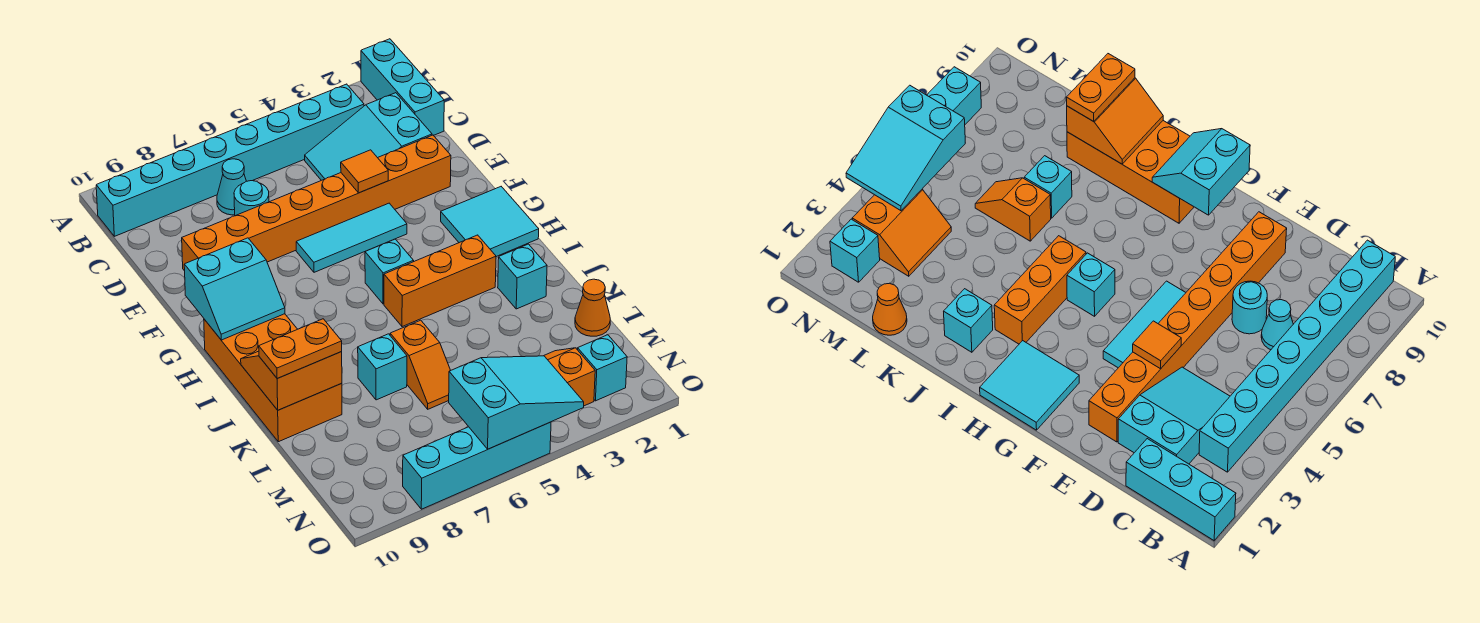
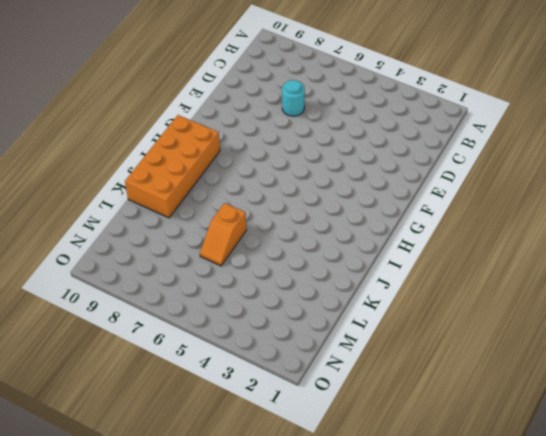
none -> cyan 1x3 brick [361,39,444,135]
none -> cyan 1x8 brick [96,84,364,236]
none -> cyan 2x3 slope [305,93,432,180]

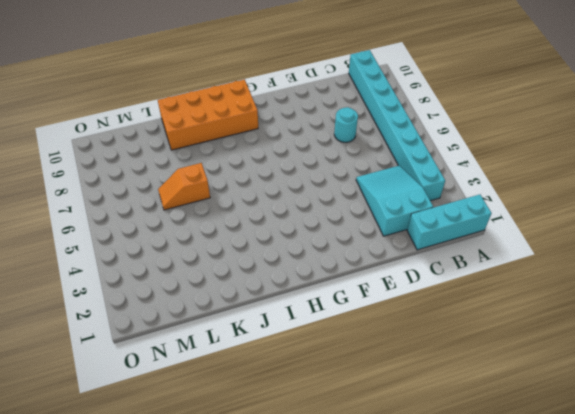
none -> cyan 1x1 cone [217,159,246,215]
none -> orange 1x8 brick [182,135,451,271]
none -> cyan 1x3 tile [296,203,407,272]

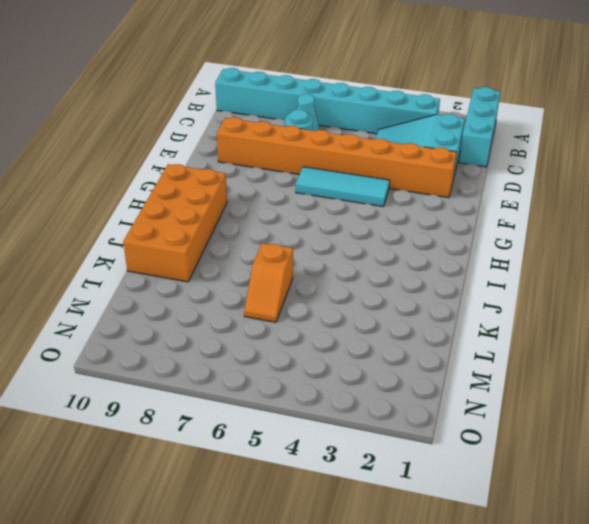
none -> cyan 2x2 tile [441,187,539,257]
none -> cyan 1x1 brick [365,239,414,304]
none -> orange 1x3 brick [384,235,496,327]

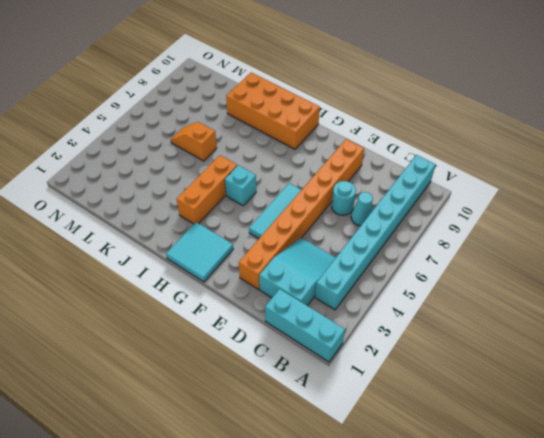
none -> cyan 1x1 brick [498,244,547,309]
none -> cyan 1x1 brick [358,334,407,400]
none -> orange 1x1 cone [575,279,610,336]

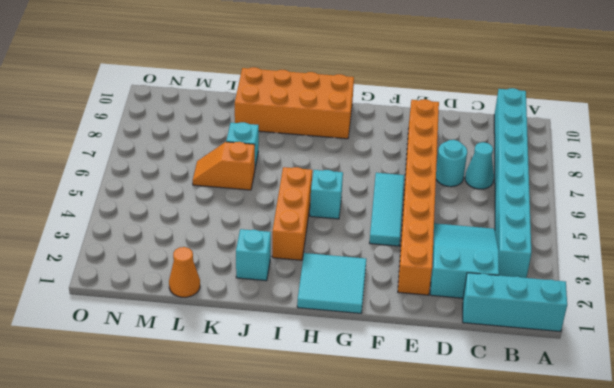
none -> orange 2x2 slope [544,348,595,406]
none -> cyan 1x1 brick [578,335,627,401]
none -> cyan 1x4 brick [403,422,551,509]

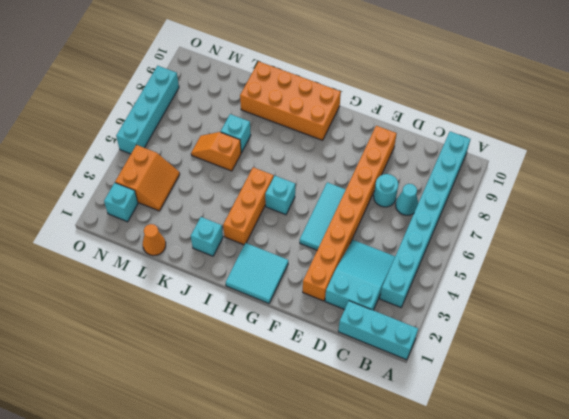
none -> orange 1x1 tile [341,150,388,193]
none -> cyan 2x2 slope [184,238,285,340]
none -> orange 2x2 slope [241,351,342,410]

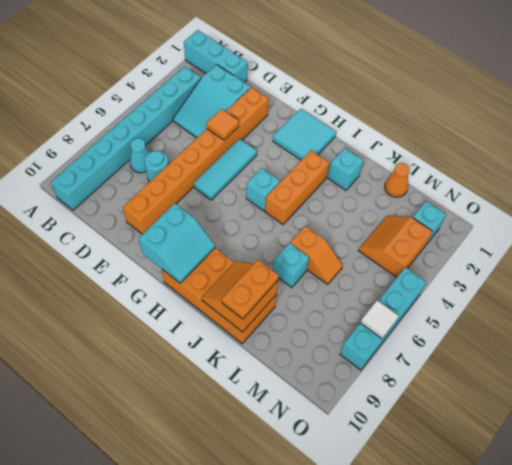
white 1x1 tile [361,300,398,339] -> none
none -> cyan 2x3 slope [449,356,584,449]

